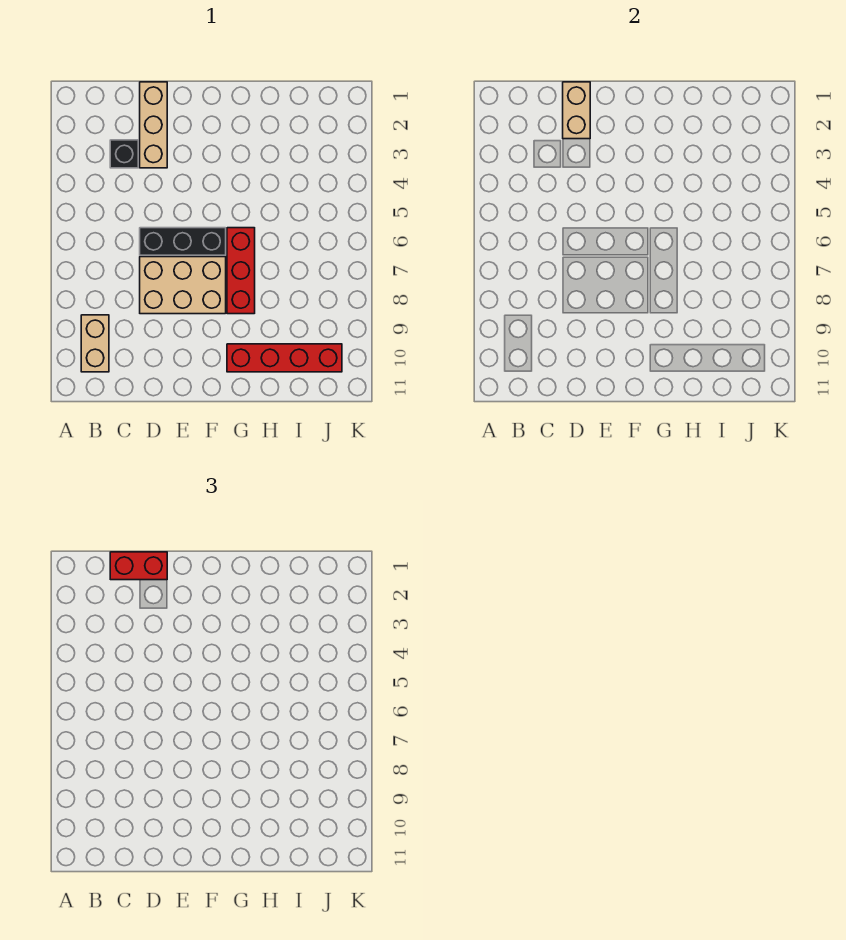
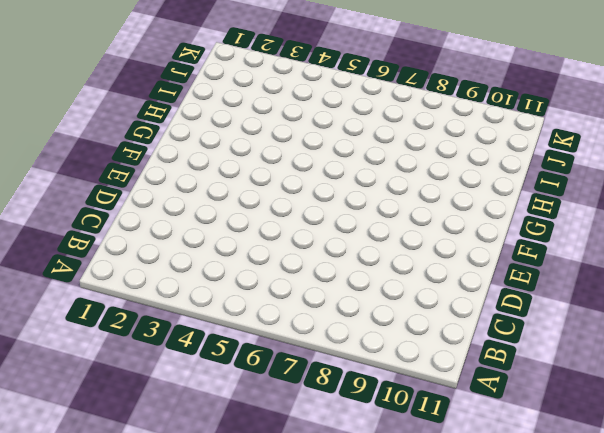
none -> tan 1x2 brick [81,315,109,372]
none -> black 1x1 brick [110,140,138,168]

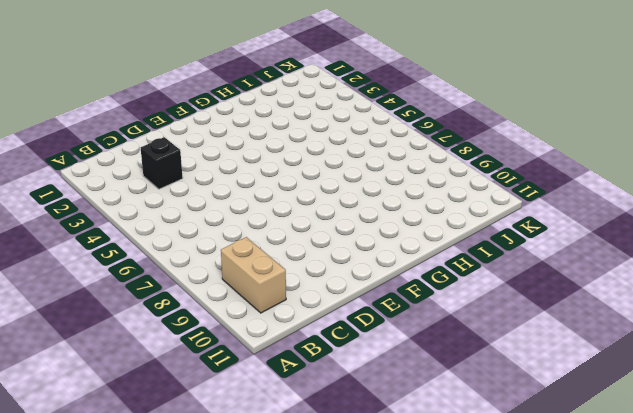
none -> tan 1x3 brick [140,82,167,168]
none -> black 1x3 brick [140,228,226,255]

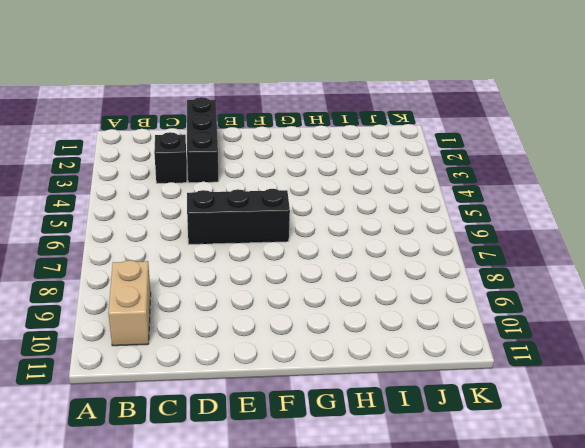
black 1x3 brick [187,97,218,183] -> tan 1x3 brick [140,82,167,168]
none -> tan 2x3 brick [140,257,226,314]
none -> red 1x3 brick [227,228,255,314]

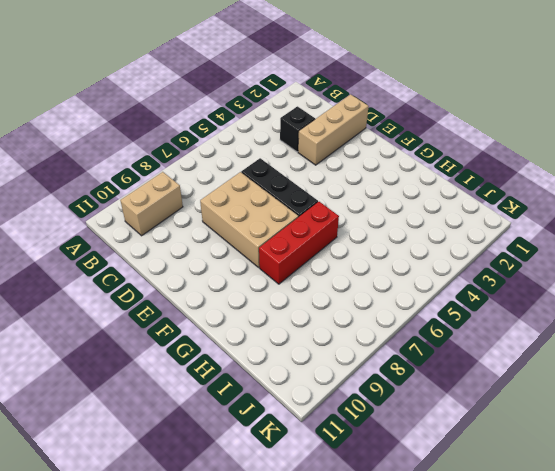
none -> red 1x4 brick [227,344,342,372]
none -> tan 1x2 brick [563,82,590,139]

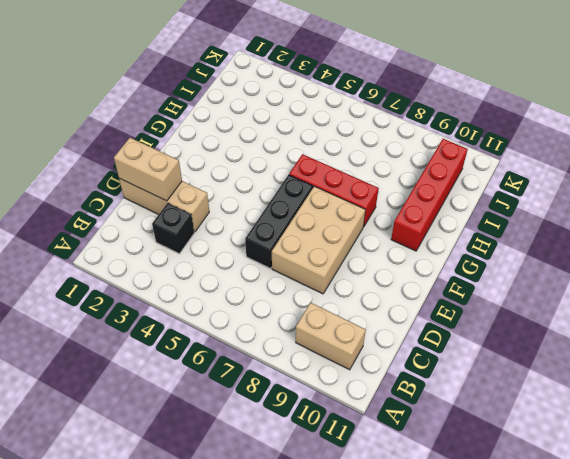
none -> red 1x2 brick [110,552,167,580]

